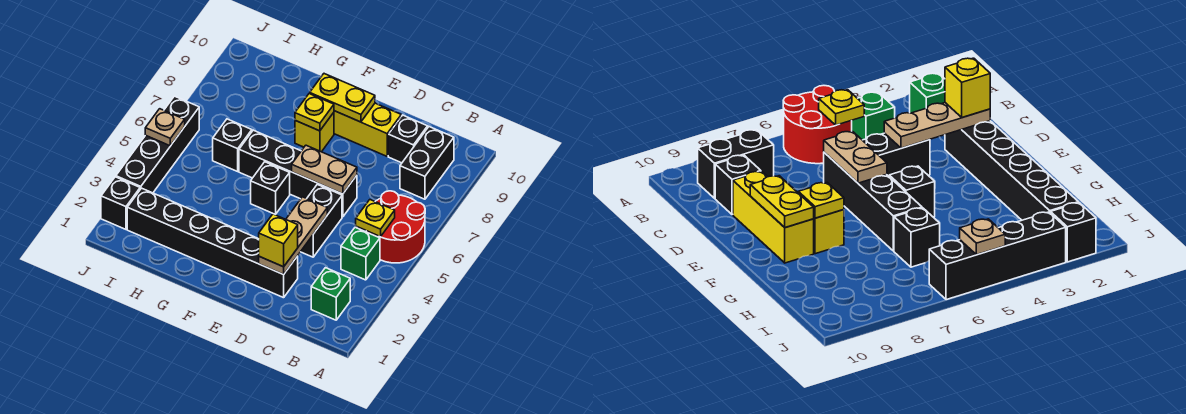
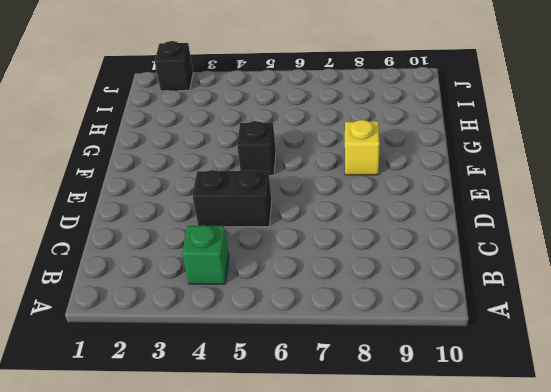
none -> red 2x2 round brick [366,191,425,263]
none -> green 1x1 brick [311,268,350,320]
none -> black 1x2 brick [400,127,454,199]

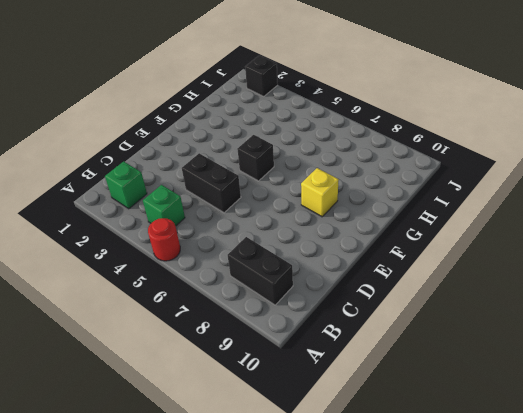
red 1x1 round brick [148,218,180,261] -> red 2x2 round brick [366,191,425,263]
none -> black 1x1 brick [388,115,428,163]
none -> black 1x6 brick [127,188,298,298]
none -> black 1x4 brick [239,130,357,217]

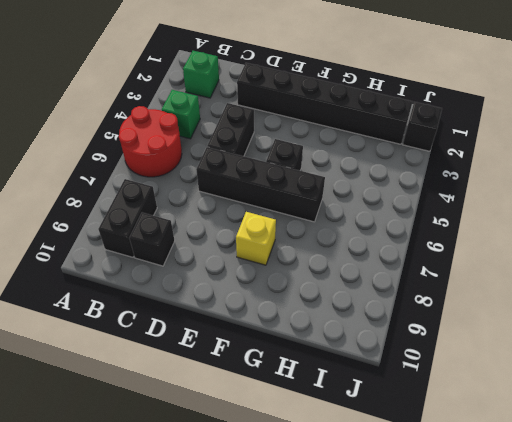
none -> yellow 1x3 brick [334,103,401,156]
none -> black 1x1 brick [213,119,252,171]
none -> black 1x4 brick [116,96,199,193]

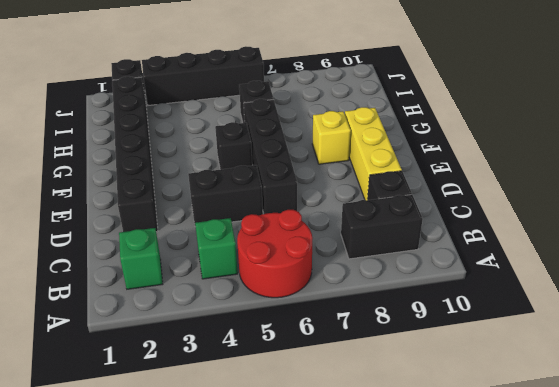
none -> yellow 1x1 plate [356,200,395,237]
none -> tan 1x3 plate [259,197,327,274]
none -> tan 1x2 plate [292,145,357,194]

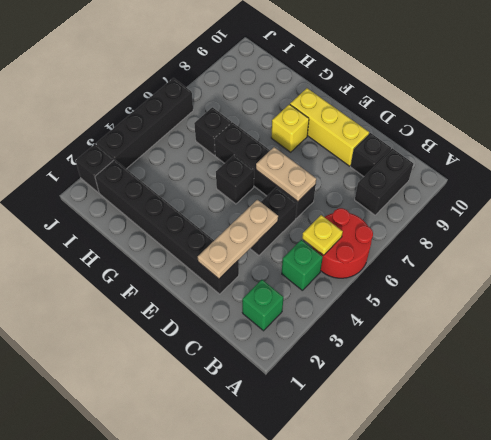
none -> yellow 1x2 plate [310,74,375,122]
none -> yellow 1x1 plate [295,94,334,131]
none -> tan 1x1 plate [145,109,185,146]

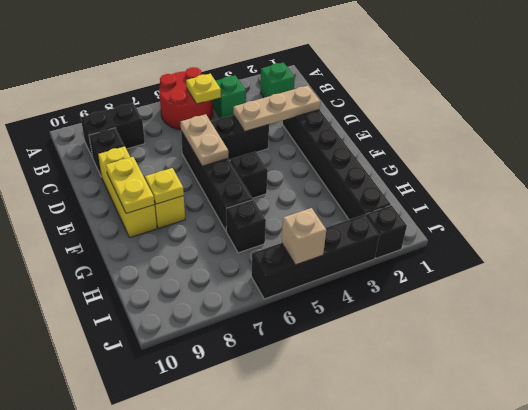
tan 1x1 brick [282,208,326,265] -> tan 1x1 plate [145,109,185,146]
none -> yellow 1x1 brick [259,214,298,267]

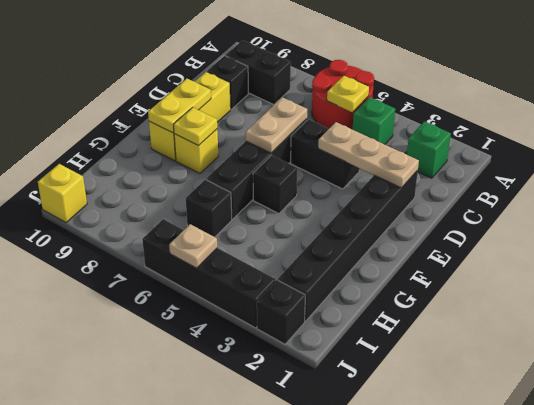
yellow 1x1 brick [38,164,87,223] -> yellow 1x1 brick moved to [259,214,298,267]

